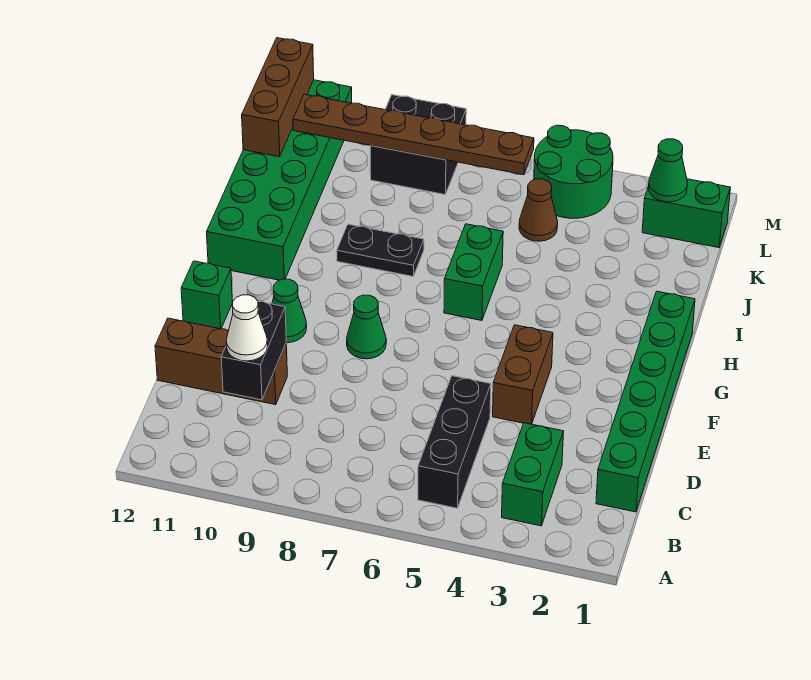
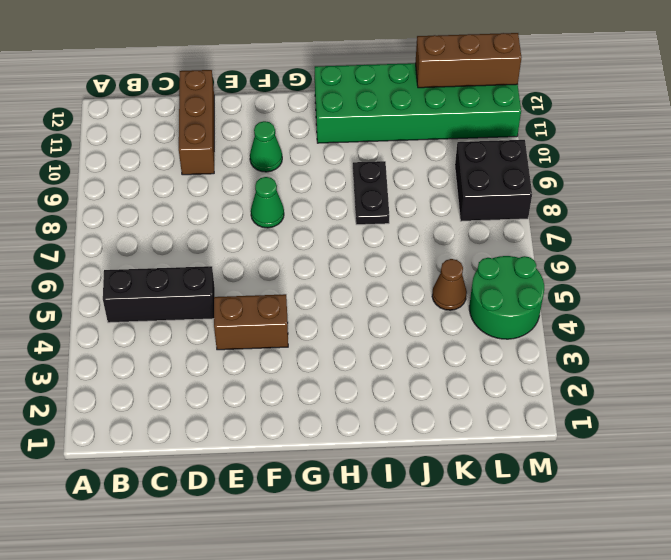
none -> green 1x2 brick [502,423,564,526]
none -> green 1x6 brick [596,291,695,512]
none -> green 1x1 brick [181,261,233,329]

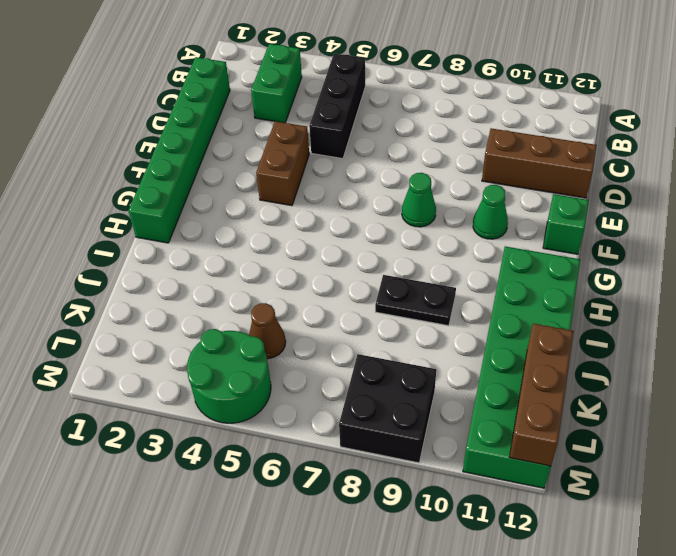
none -> green 1x2 brick [444,224,503,321]
none -> green 1x2 brick [642,179,730,248]
none -> black 1x2 brick [221,301,286,400]

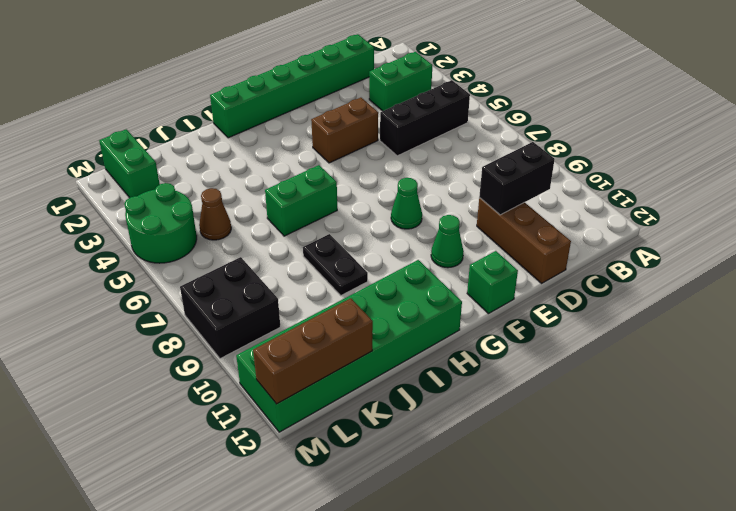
none -> green 1x1 cone [648,139,687,202]
none -> brown 1x6 plate [293,94,534,175]
none -> white 1x1 cone [226,295,268,361]

